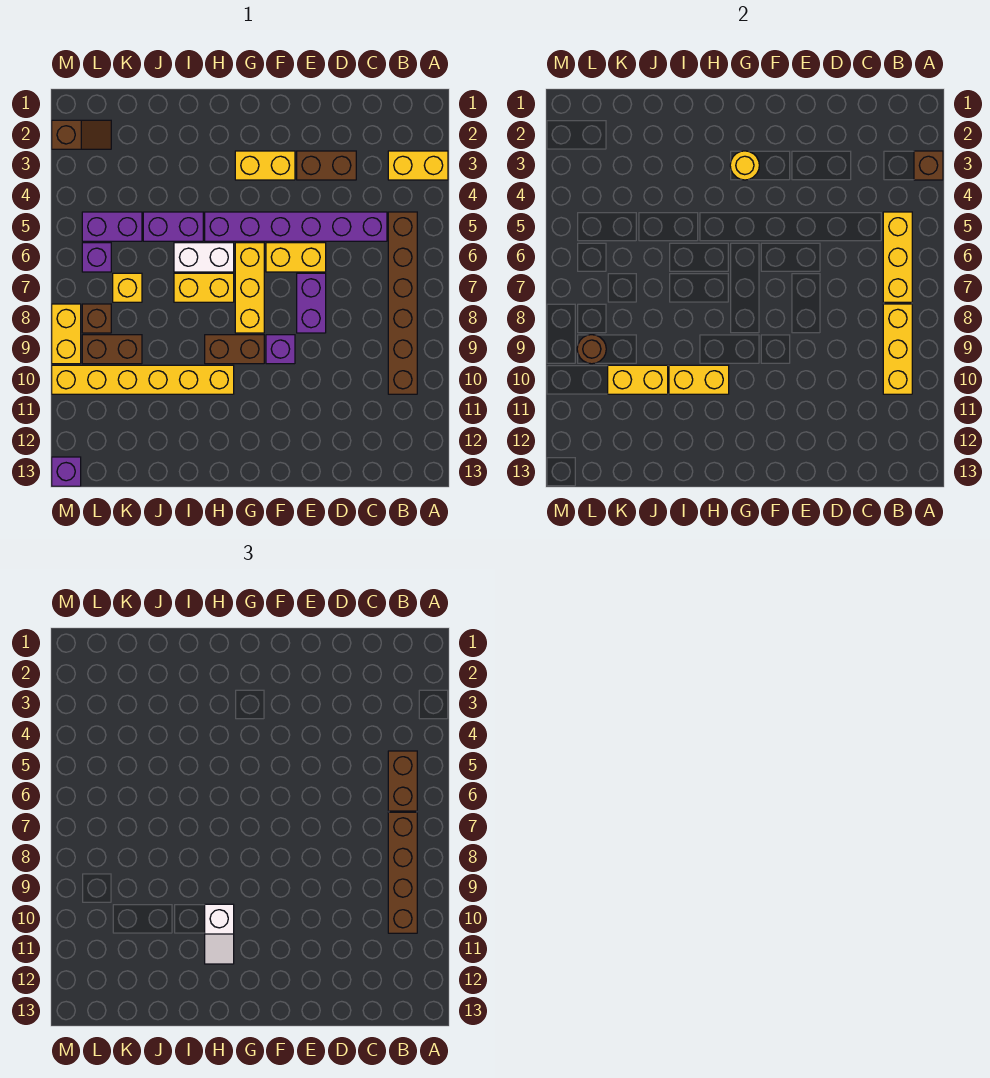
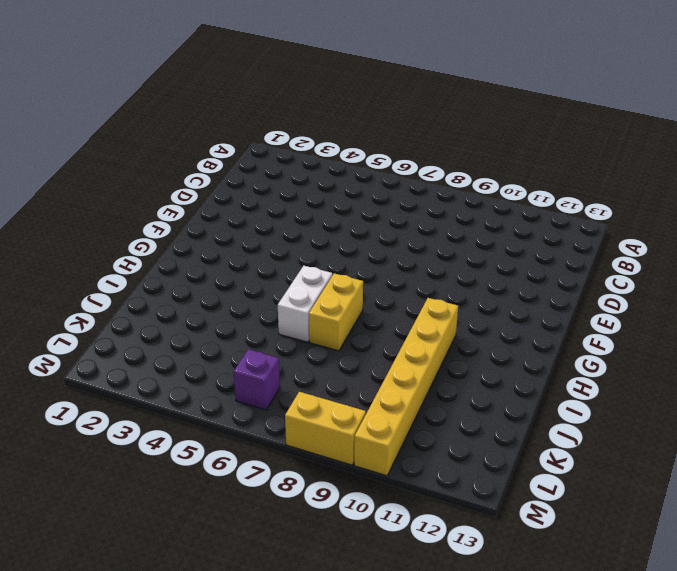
none -> yellow 1x2 brick [388,151,448,180]
none -> brown 1x6 brick [388,212,417,394]
none -> purple 1x6 brick [205,212,387,241]
none -> brown 1x2 brick [297,151,356,180]

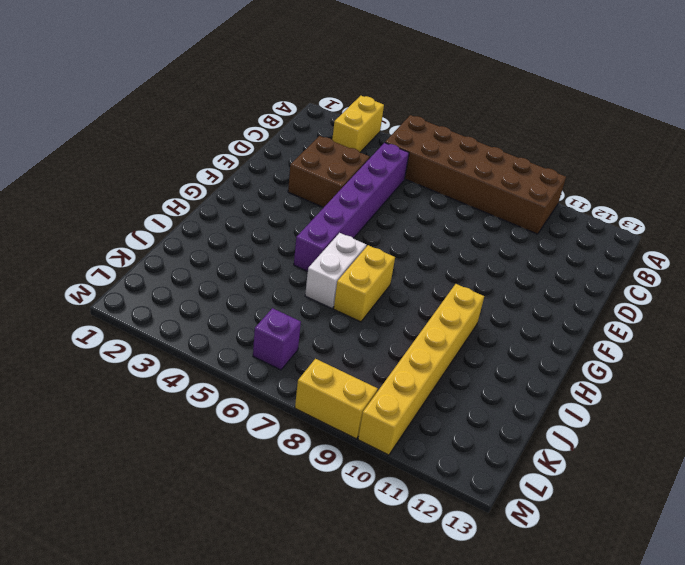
brown 2x6 brick [385,115,566,234] -> brown 1x6 brick [388,212,417,394]
brown 2x2 brick [288,136,370,208] -> brown 1x2 brick [297,151,356,180]
none -> yellow 1x2 brick [266,243,326,272]
none -> purple 1x2 brick [297,273,326,333]
none -> yellow 1x2 brick [235,151,295,180]
none -> purple 1x1 brick [266,335,295,364]

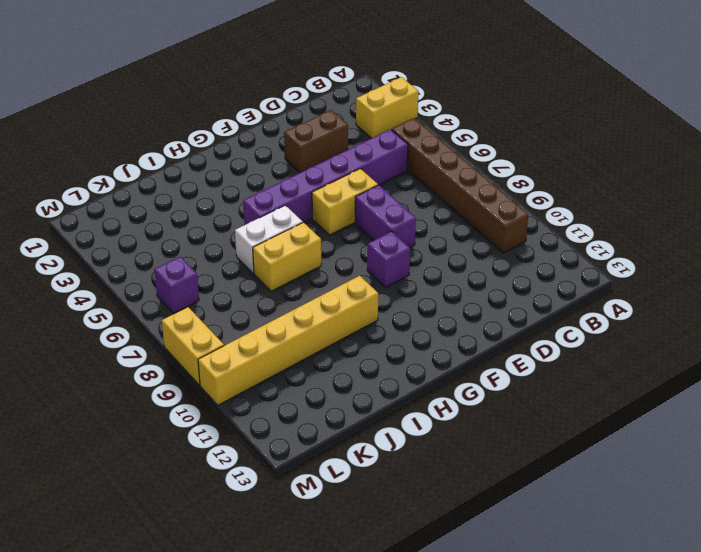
none -> yellow 1x2 brick [235,151,295,180]
none -> yellow 1x3 brick [235,243,264,333]
none -> brown 1x2 brick [205,335,264,364]
none -> purple 1x2 brick [143,212,203,241]

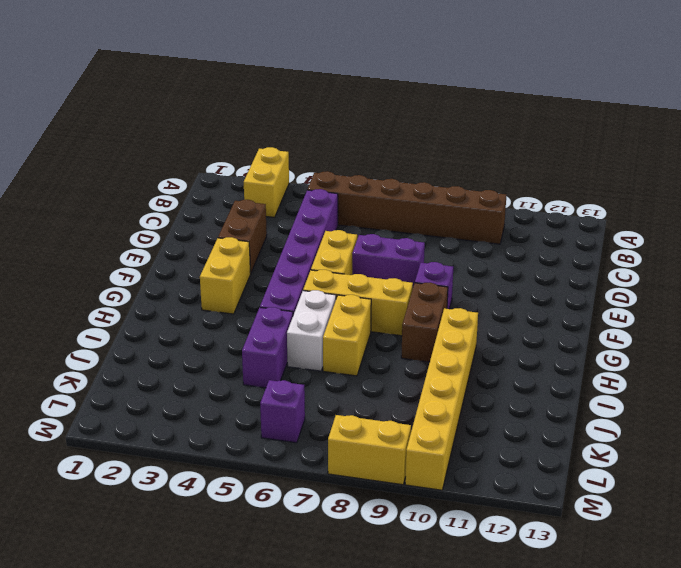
none -> purple 1x2 brick [82,212,142,241]
none -> yellow 1x1 brick [113,273,142,302]
none -> brown 1x2 brick [82,335,142,364]
none -> brown 1x2 slope [52,120,111,149]

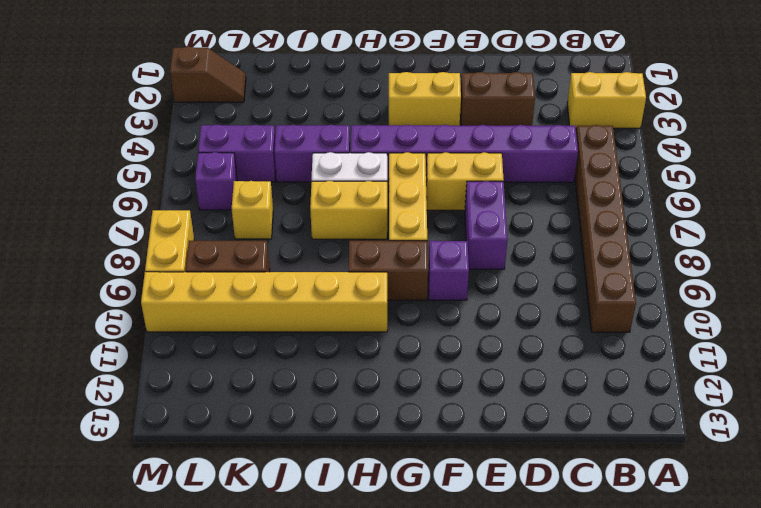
none -> brown 1x1 brick [82,304,111,333]
none -> purple 1x1 brick [52,457,81,486]
none -> brown 1x1 brick [914,151,943,180]
none -> yellow 1x3 brick [883,212,912,302]

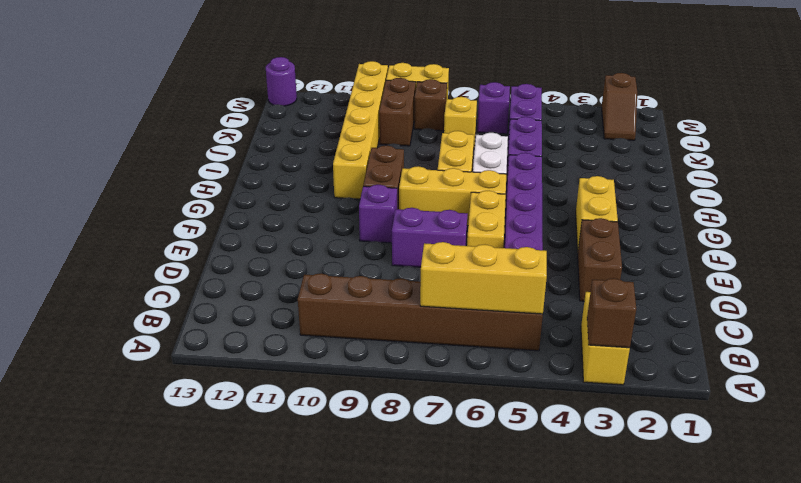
purple 1x1 round brick [266,57,297,106] -> purple 1x1 brick [52,457,81,486]
none -> yellow 1x3 brick [883,304,912,394]
none -> yellow 1x1 round brick [730,151,759,180]
none -> yellow 1x2 brick [669,365,729,394]
none -> yellow 1x2 brick [608,365,668,394]

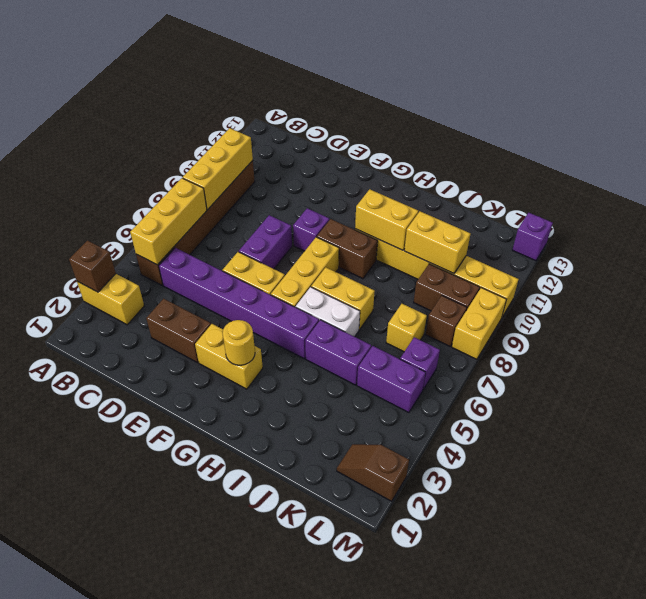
none -> brown 1x1 round brick [577,335,606,364]
none -> brown 1x2 brick [388,751,417,811]
none -> brown 1x4 brick [388,812,417,933]
none -> white 1x2 slope [205,904,234,964]

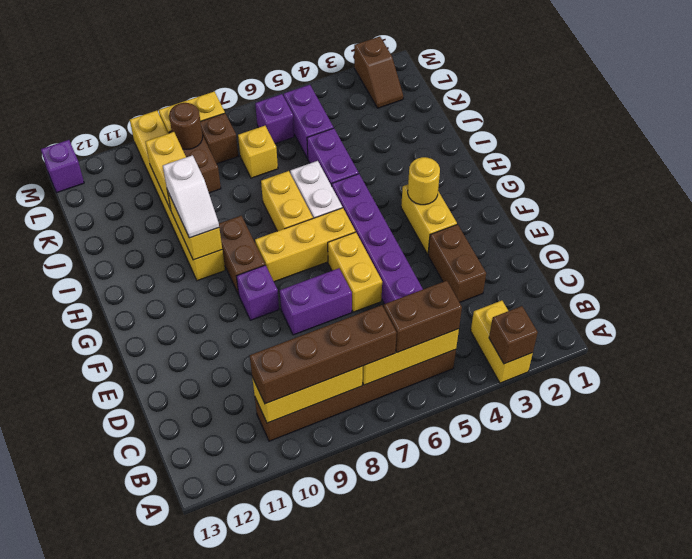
white 1x2 slope [163,155,219,238] -> white 1x2 slope turned to [205,904,234,964]

